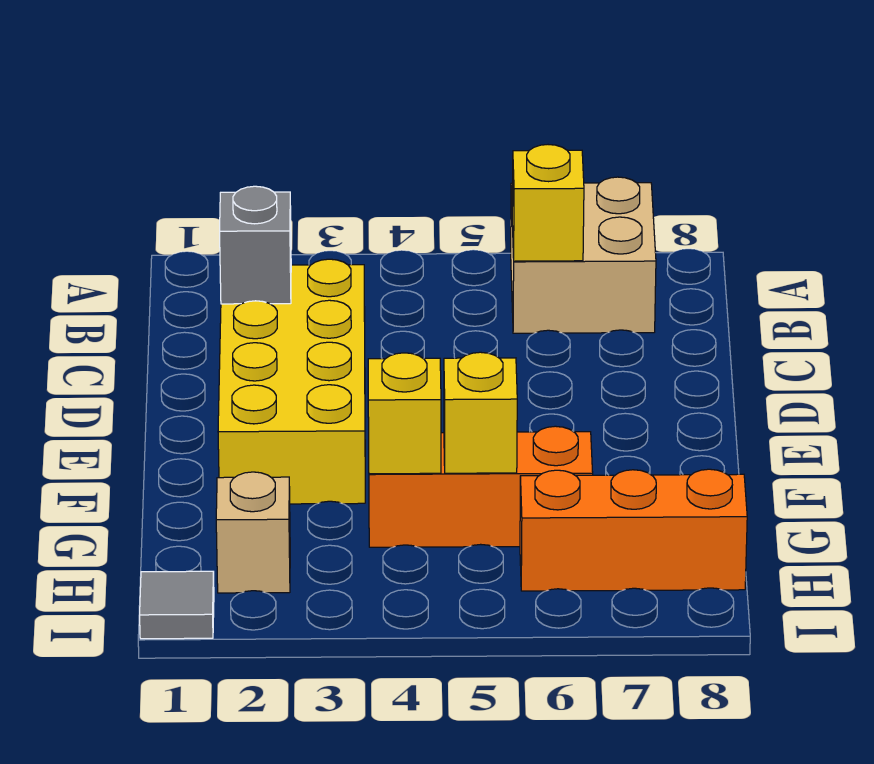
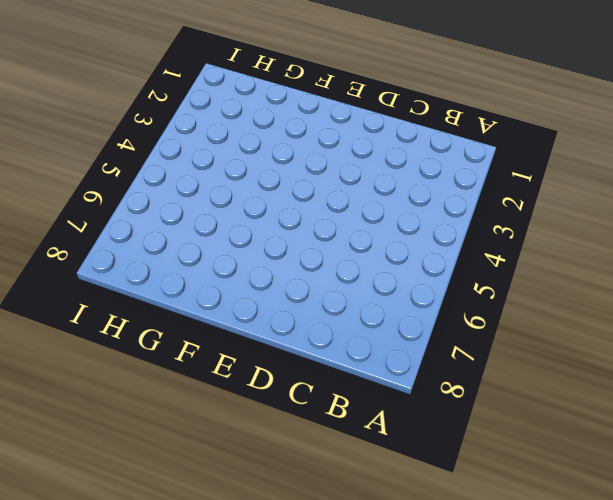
none -> tan 2x2 brick [511,177,656,333]
none -> yellow 2x4 brick [218,259,365,504]

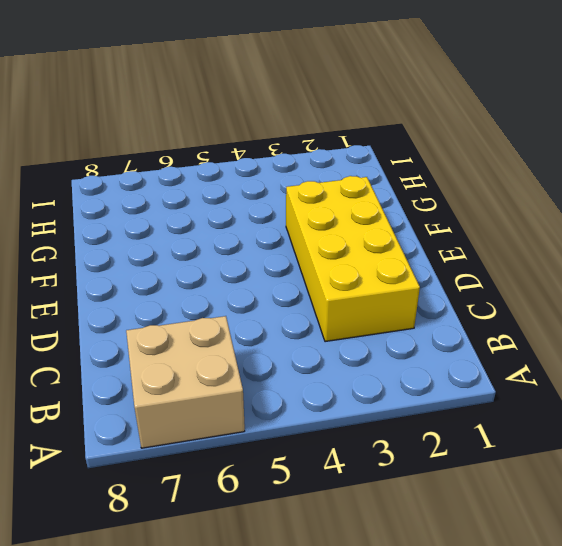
none -> orange 1x3 brick [369,426,593,547]
none -> tan 1x1 brick [216,472,290,593]

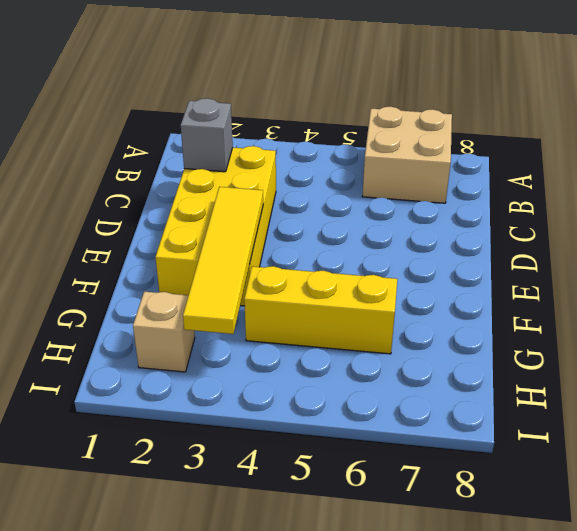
yellow 1x4 tile [183,187,263,334] -> none
yellow 1x3 brick [244,266,397,354] -> orange 1x3 brick [369,426,593,547]
none -> orange 1x3 brick [520,469,747,591]
none -> grey 1x1 tile [140,571,214,639]

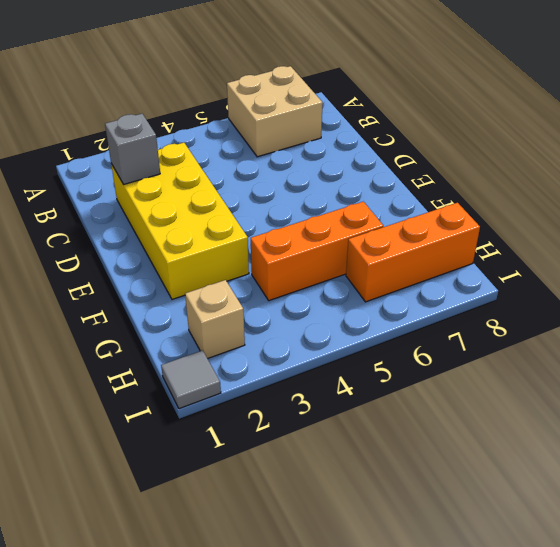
none -> yellow 1x1 brick [512,145,584,261]
none -> yellow 1x1 brick [368,353,441,474]

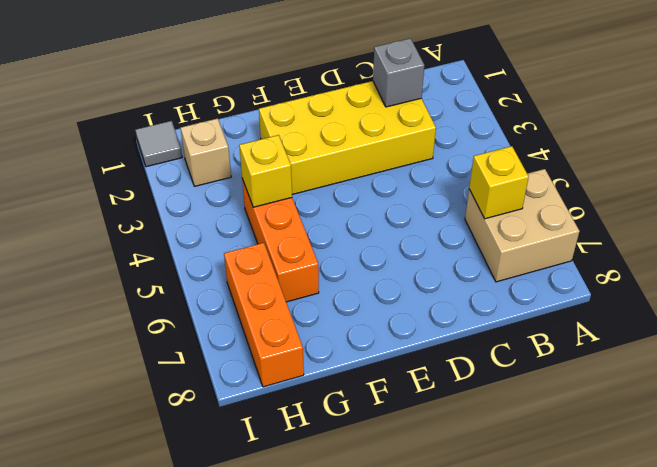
none -> yellow 1x1 brick [444,352,517,473]

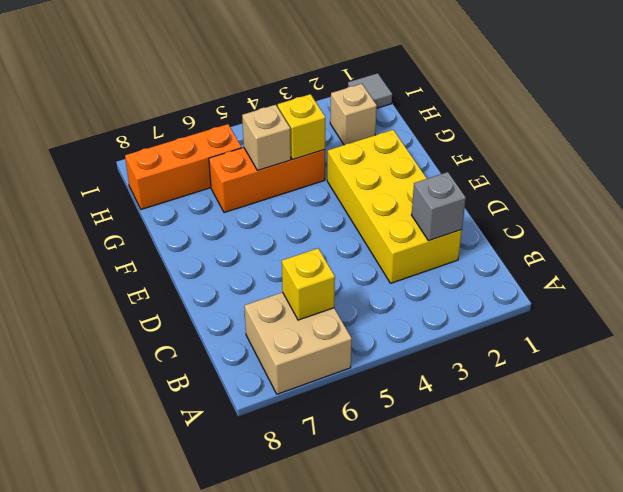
tan 1x1 brick [242,105,291,170] -> yellow 1x1 brick [444,352,517,473]

